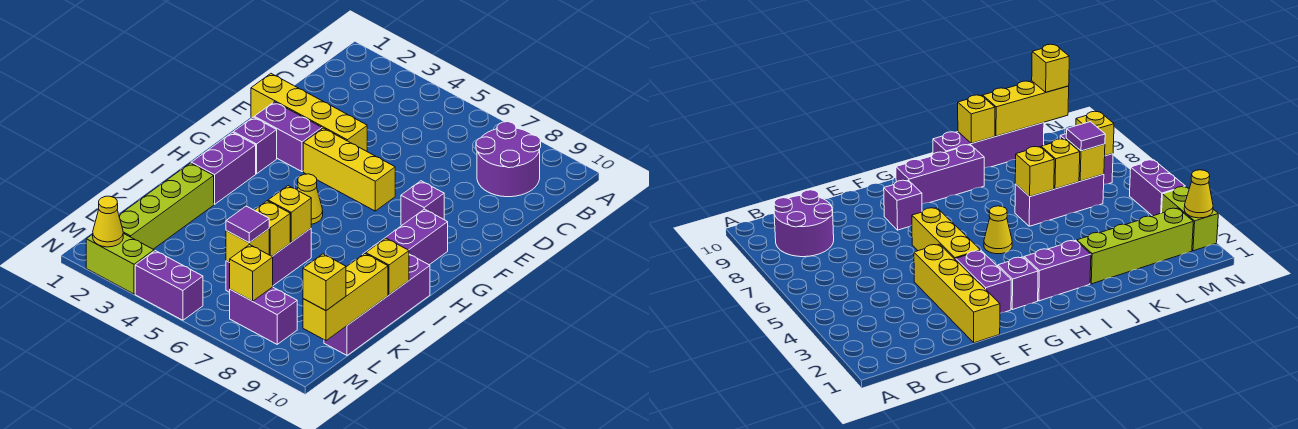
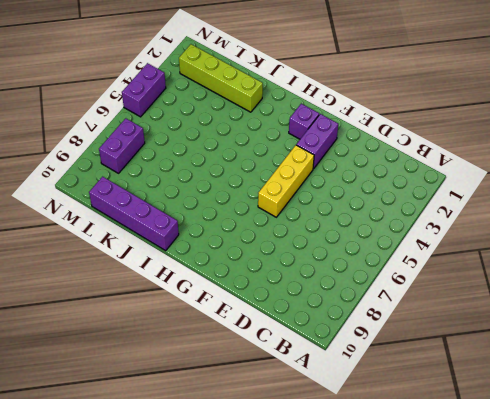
none -> purple 2x2 round brick [476,122,541,197]
none -> yellow 1x4 brick [251,74,367,151]
none -> purple 1x1 brick [401,181,444,225]

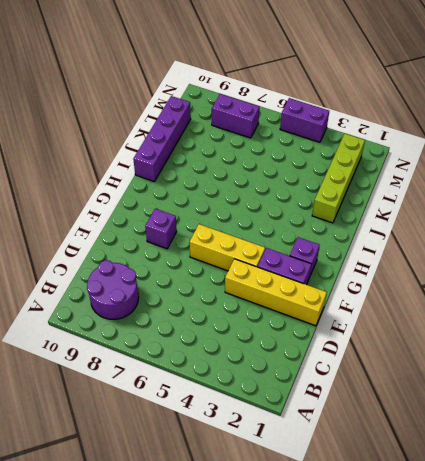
none -> purple 1x3 brick [363,209,448,265]
none -> purple 1x2 brick [191,132,256,204]
none -> yellow 1x1 cone [297,174,323,224]

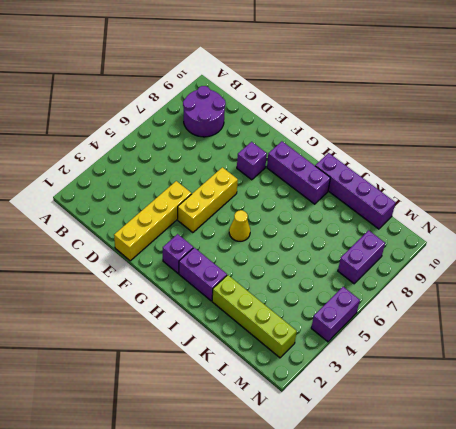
none -> purple 1x2 brick [254,102,322,172]
none -> purple 1x3 brick [226,228,311,292]
none -> lime 1x2 brick [86,233,154,294]

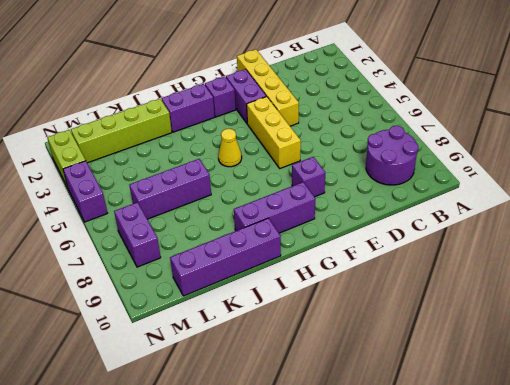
none -> yellow 1x1 brick [268,186,311,242]
none -> yellow 1x1 brick [366,238,409,295]
none -> yellow 1x1 brick [255,201,290,256]

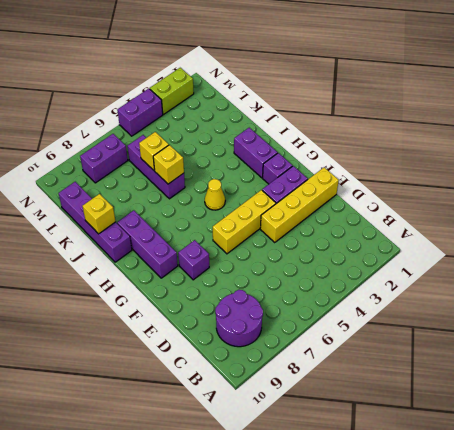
none -> lime 1x4 brick [119,163,214,249]
none -> yellow 1x3 brick [303,254,388,341]
none -> yellow 1x1 brick [226,229,269,262]

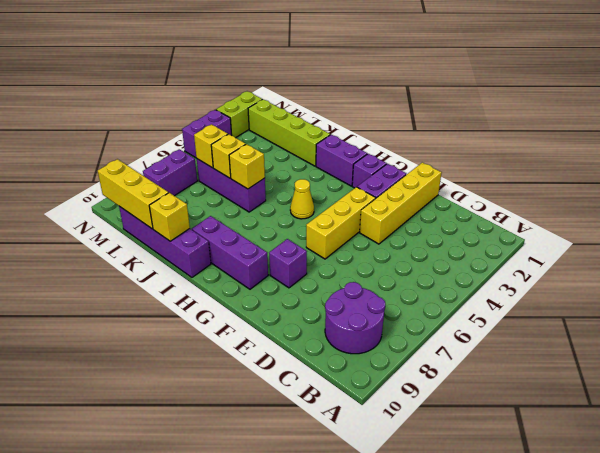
none -> yellow 1x1 brick [229,244,273,301]
none -> yellow 1x1 cone [93,196,123,247]
none -> purple 1x1 tile [226,206,269,243]

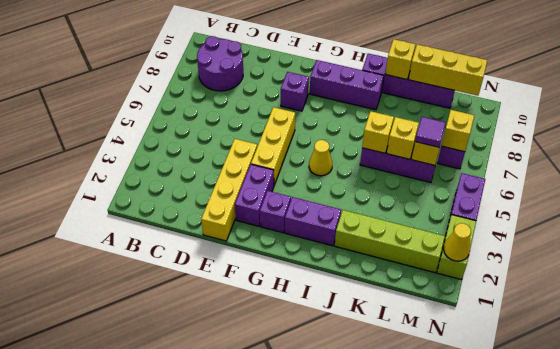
none -> yellow 1x1 brick [303,254,346,311]

